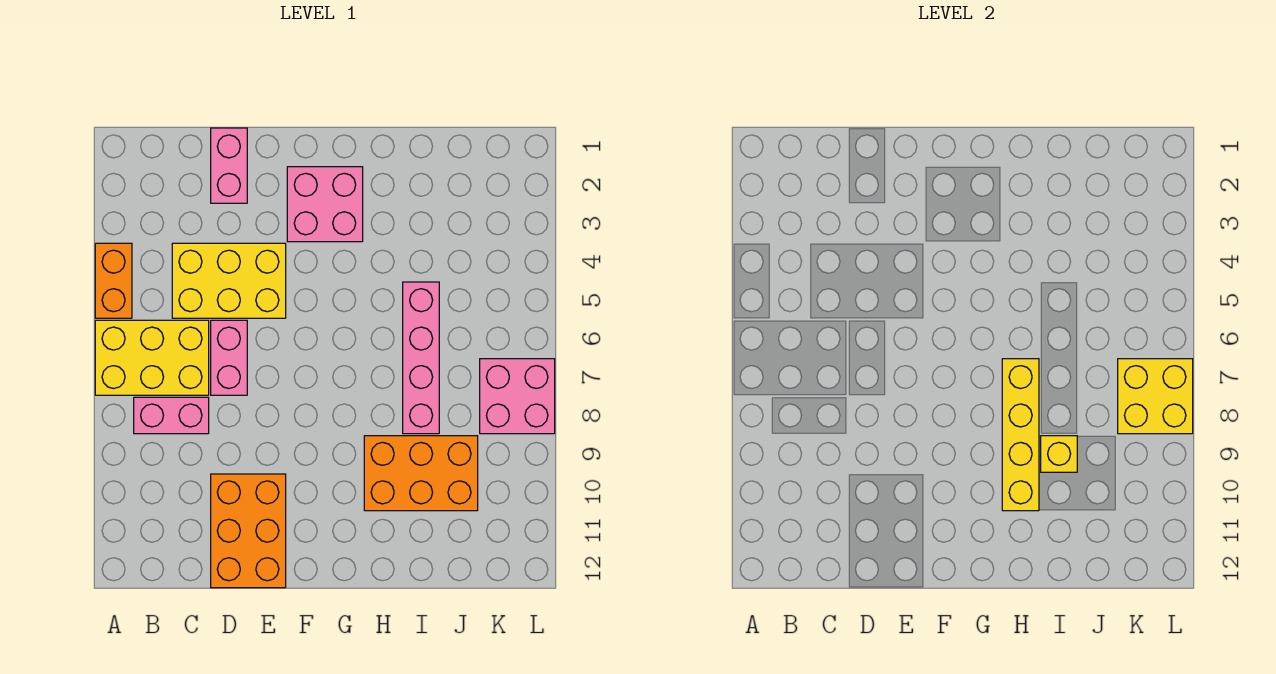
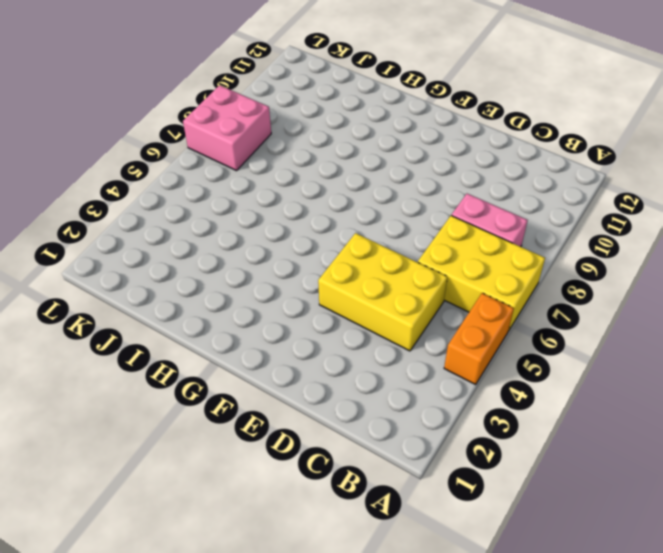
none -> pink 1x2 brick [211,128,247,203]
none -> pink 1x2 brick [211,320,247,395]
none -> orange 2x3 brick [211,474,286,588]

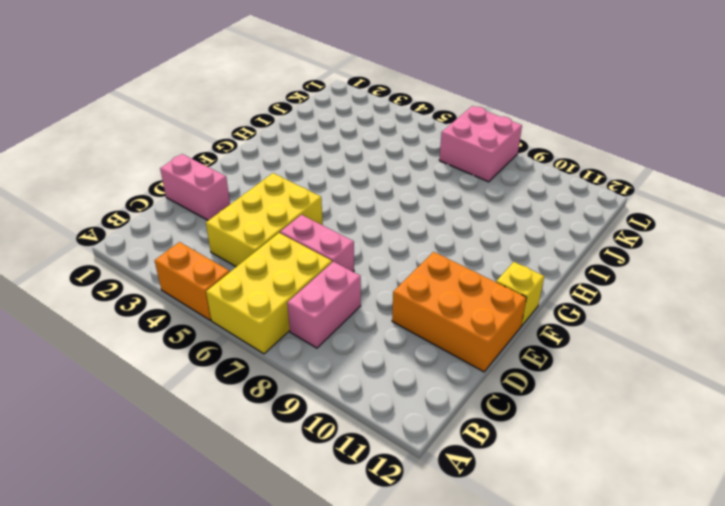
yellow 1x1 brick [496,262,544,326] -> yellow 1x1 brick moved to [1041,436,1077,472]
none -> pink 2x2 brick [287,167,363,242]
none -> orange 2x3 brick [364,436,478,511]
none -> pink 1x4 brick [403,282,439,434]

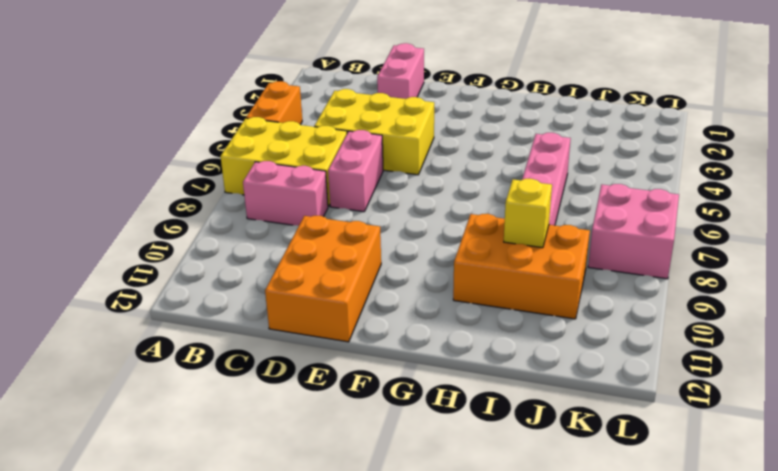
none -> pink 2x2 brick [287,167,363,242]
none -> yellow 1x4 brick [1002,359,1039,511]
none -> yellow 2x2 brick [1118,359,1193,434]

